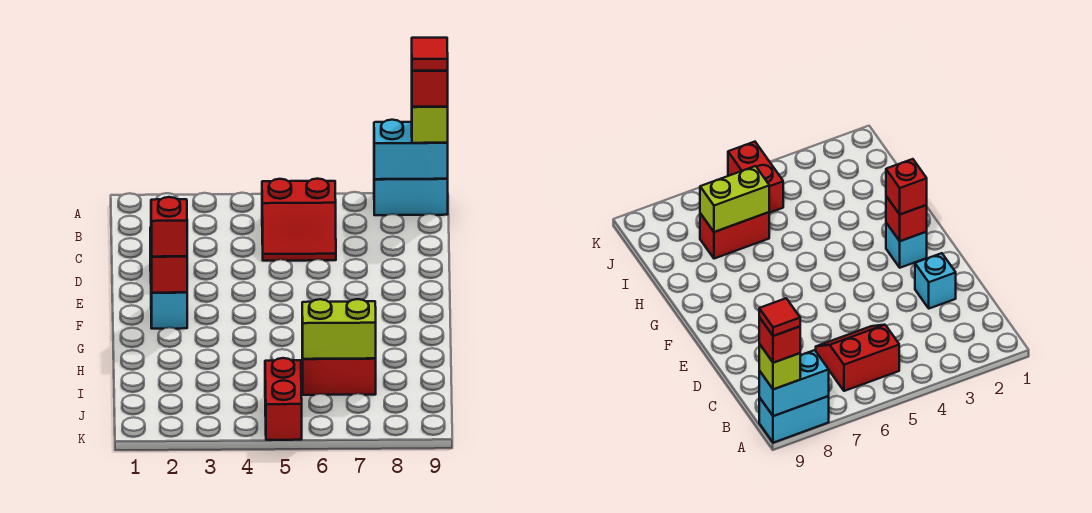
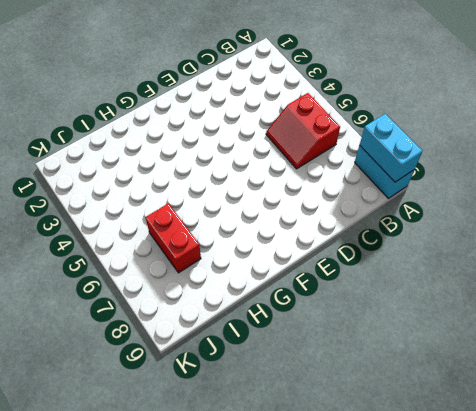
none -> cyan 1x1 brick [915,253,956,309]
none -> cyan 1x1 brick [151,292,187,329]
none -> red 1x2 brick [265,358,302,440]

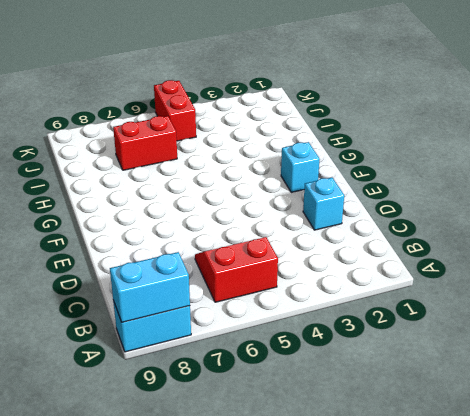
none -> red 1x1 brick [151,256,187,293]
none -> lime 1x2 brick [302,299,376,359]
none -> lime 1x1 brick [412,107,448,143]

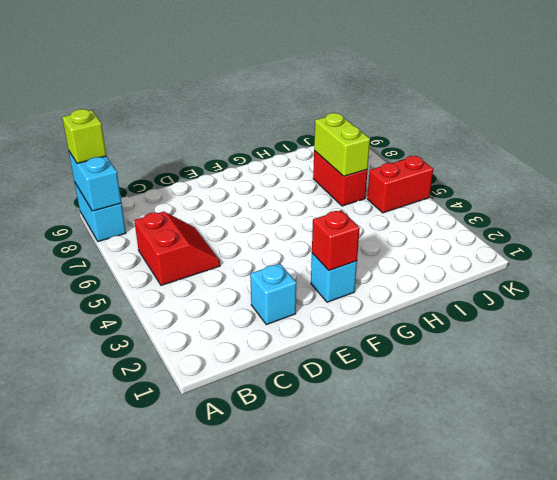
none -> red 1x1 brick [151,197,187,257]
none -> red 1x1 brick [412,71,448,107]
none -> red 1x1 tile [412,38,448,71]

